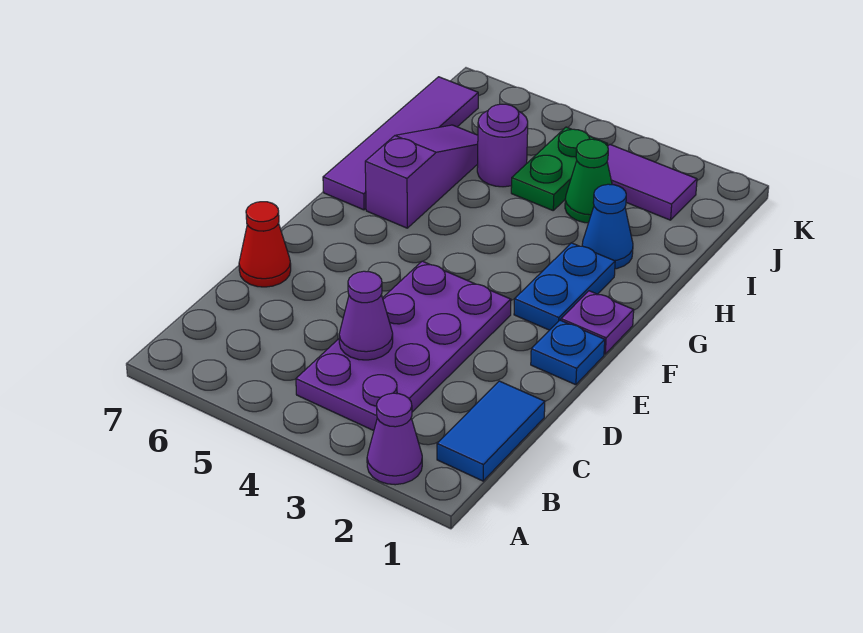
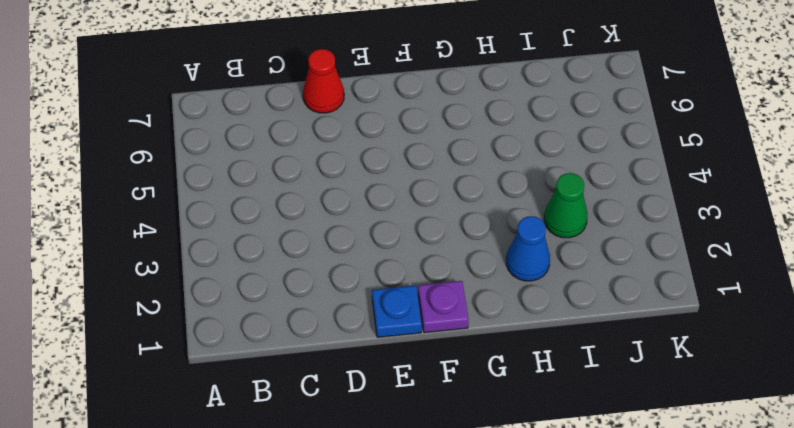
none -> purple 1x1 cone [367,393,422,485]
none -> blue 1x2 tile [437,381,545,481]
none -> purple 2x4 plate [296,261,511,431]

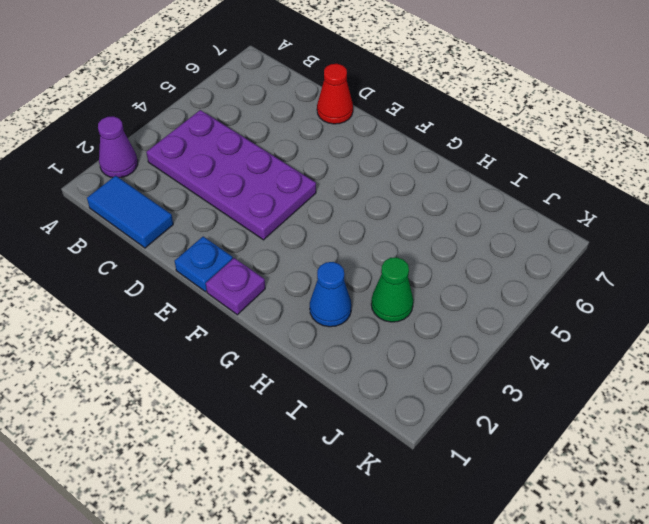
none -> blue 1x2 plate [514,243,615,330]
none -> purple 1x3 slope [365,125,478,228]
none -> purple 1x4 tile [323,77,478,210]

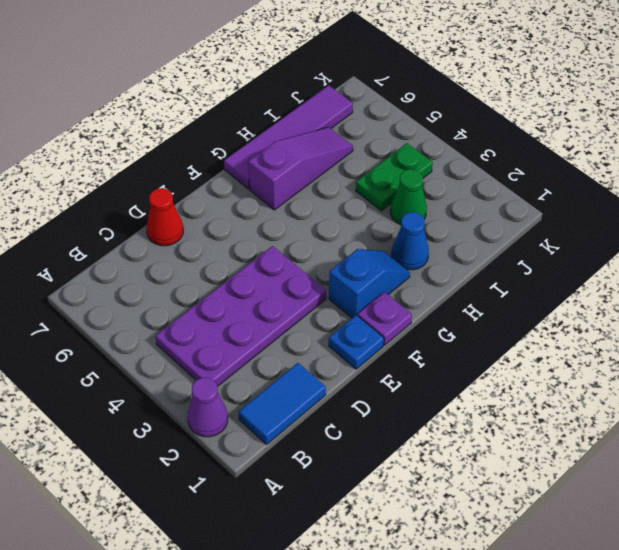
blue 1x2 slope [329,249,410,318] -> blue 1x2 plate [514,243,615,330]
none -> purple 1x1 round brick [477,104,528,187]
none -> purple 1x2 tile [607,145,697,220]
none -> purple 1x1 cone [339,271,393,360]

